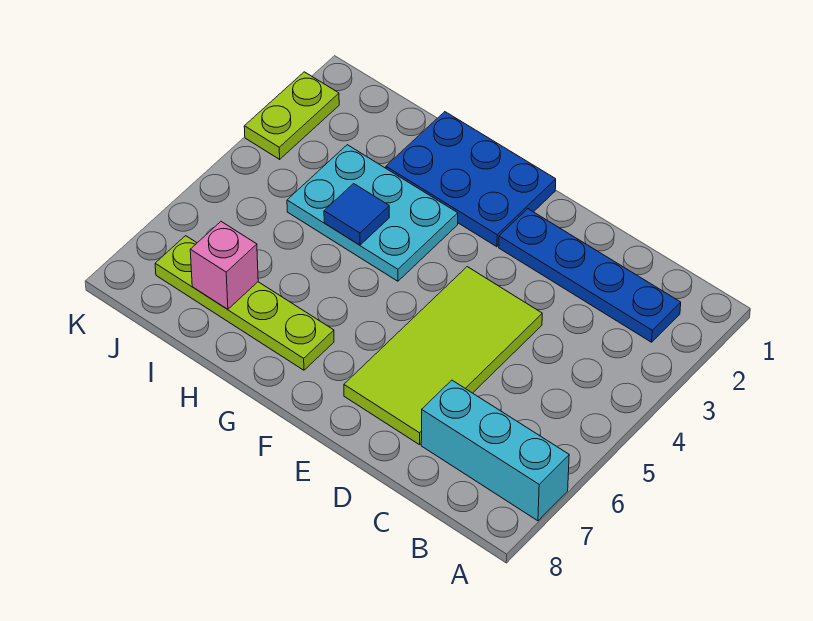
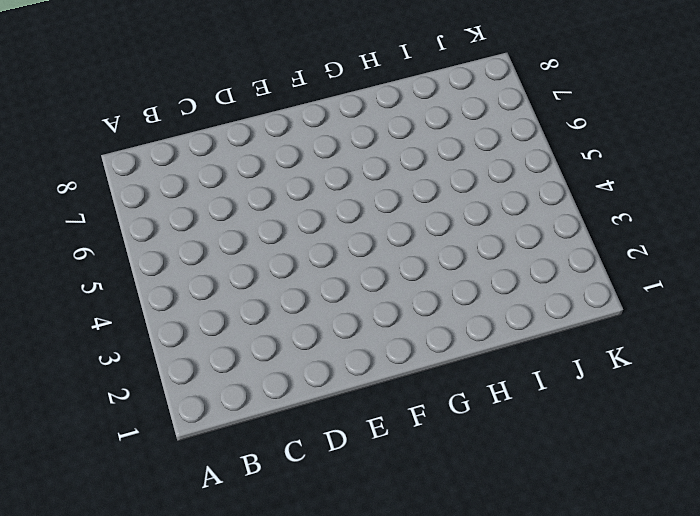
none -> cyan 1x3 brick [421,380,569,521]
none -> blue 1x4 plate [499,209,681,342]

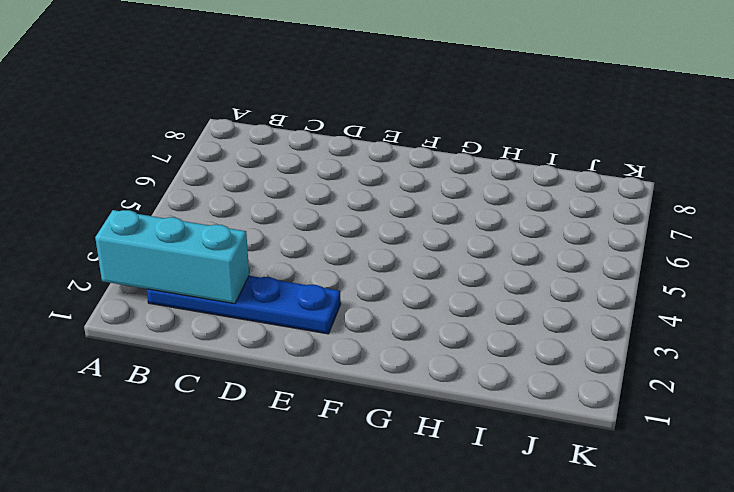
cyan 1x3 brick [95,210,249,304] -> cyan 1x3 brick moved to [421,380,569,521]
none -> lime 2x4 tile [344,267,542,445]
none -> blue 2x3 plate [386,112,556,247]

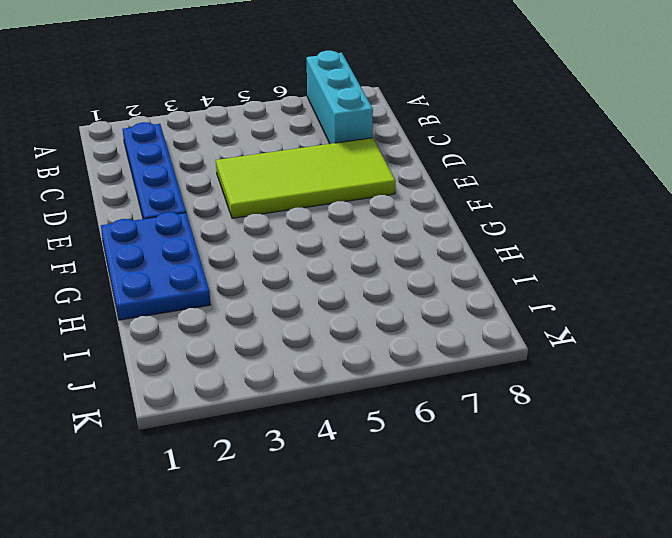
none -> cyan 2x3 plate [287,145,458,281]
none -> lime 1x4 plate [155,236,334,370]

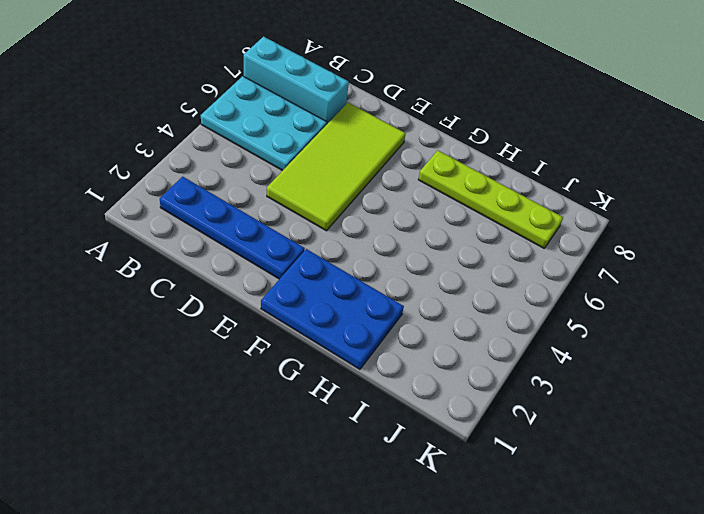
cyan 2x3 plate [201,76,327,171] -> cyan 2x3 plate moved to [287,145,458,281]
none -> lime 1x2 plate [244,72,339,159]
none -> blue 1x1 tile [324,184,389,245]

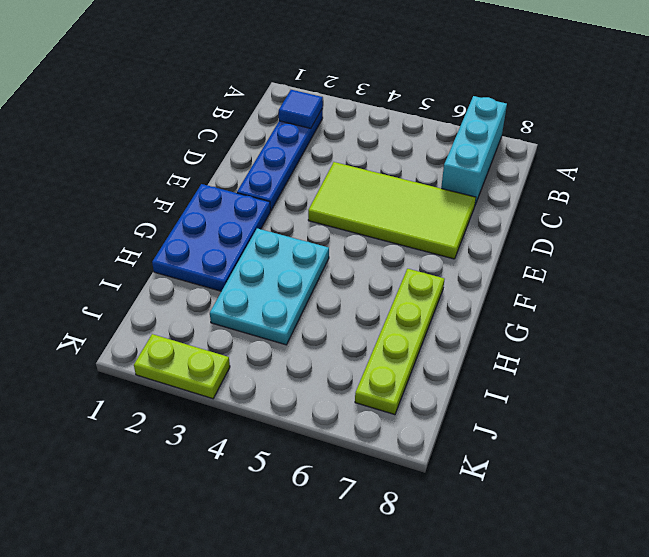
blue 1x1 tile [279,90,323,128] -> blue 1x1 tile moved to [324,184,389,245]
none -> pink 1x1 brick [190,222,258,309]

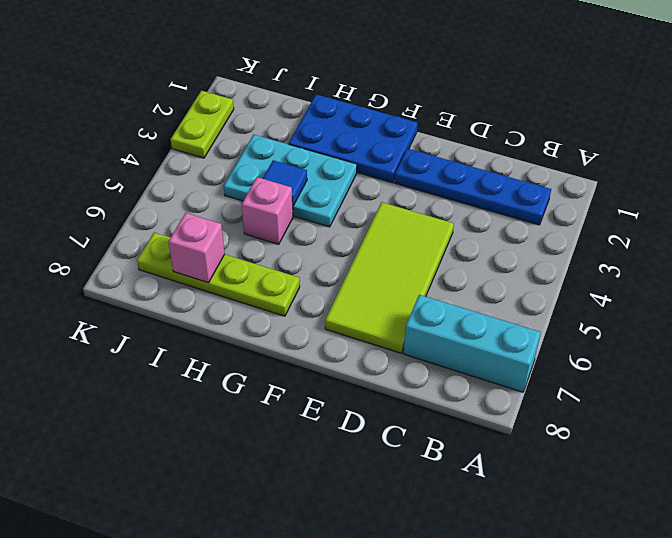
pink 1x1 brick [242,177,293,244] -> none

